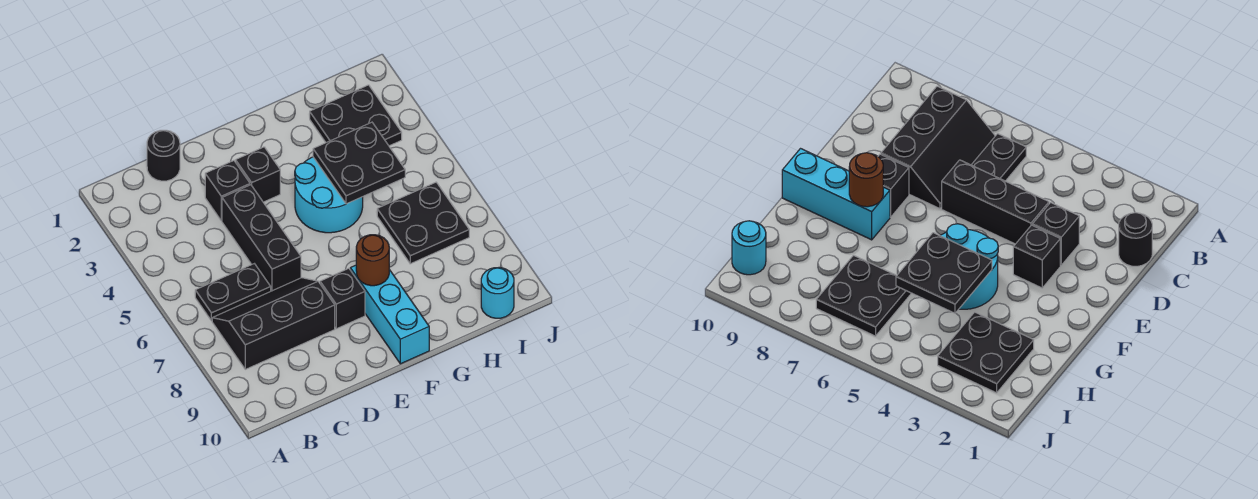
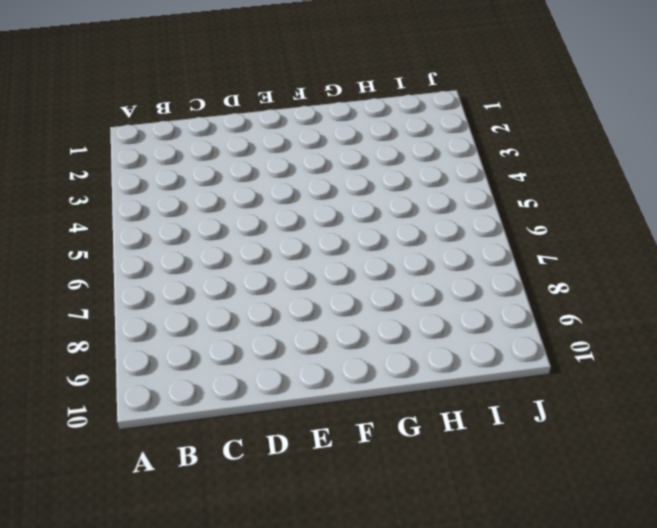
none -> black 1x2 plate [195,264,271,321]
none -> black 2x3 slope [212,278,335,369]
none -> black 1x1 round brick [147,130,180,181]

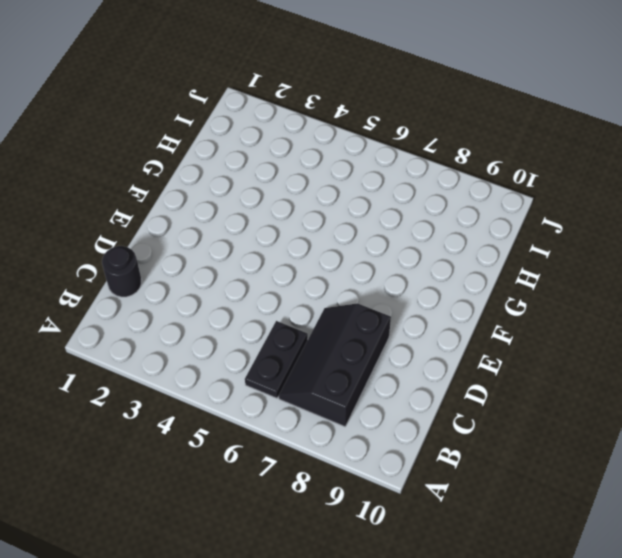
none -> black 1x1 brick [205,161,250,221]
none -> black 1x3 brick [222,185,301,291]
none -> black 1x1 brick [236,147,280,202]

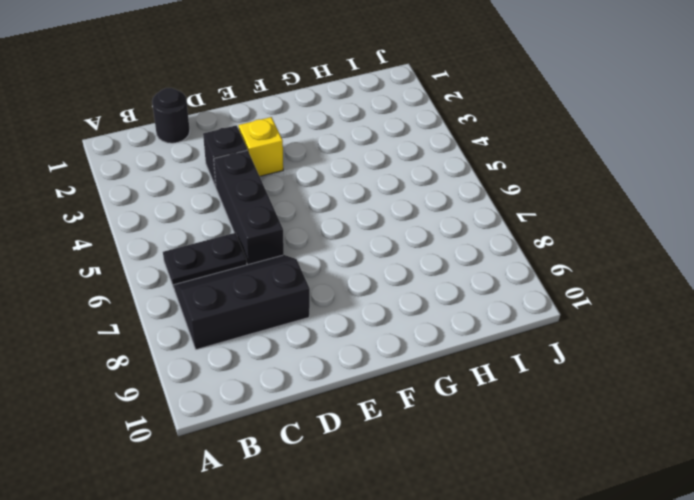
yellow 1x1 brick [238,117,283,176] -> black 1x1 brick [236,147,280,202]
none -> black 1x1 brick [320,268,365,329]
none -> cyan 2x2 round brick [295,157,363,233]
none -> cyan 1x3 brick [350,265,429,364]

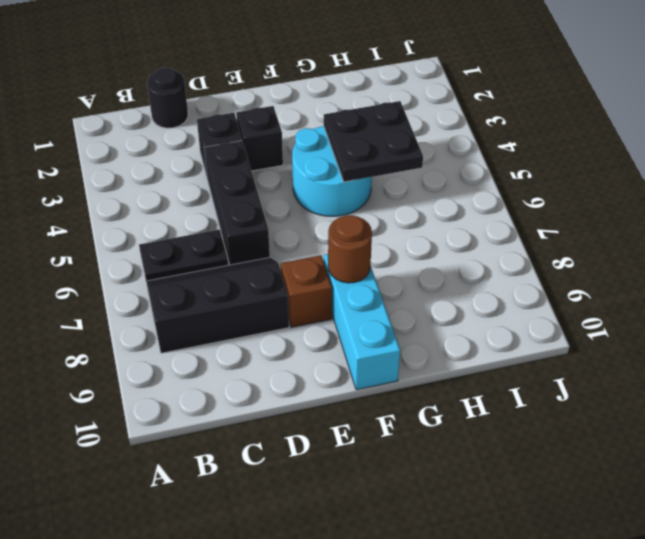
brown 1x1 brick [280,255,332,327] -> black 1x1 brick [320,268,365,329]
none -> black 2x2 plate [310,85,402,146]
none -> black 2x2 plate [377,182,469,264]
none -> cyan 1x1 round brick [481,267,514,318]

